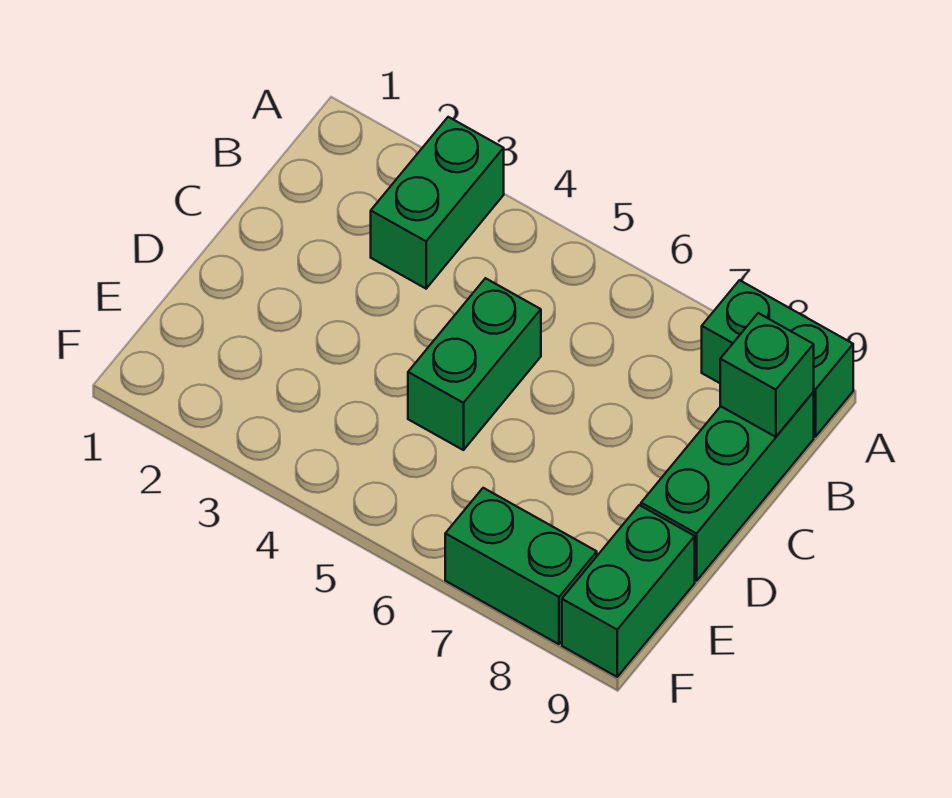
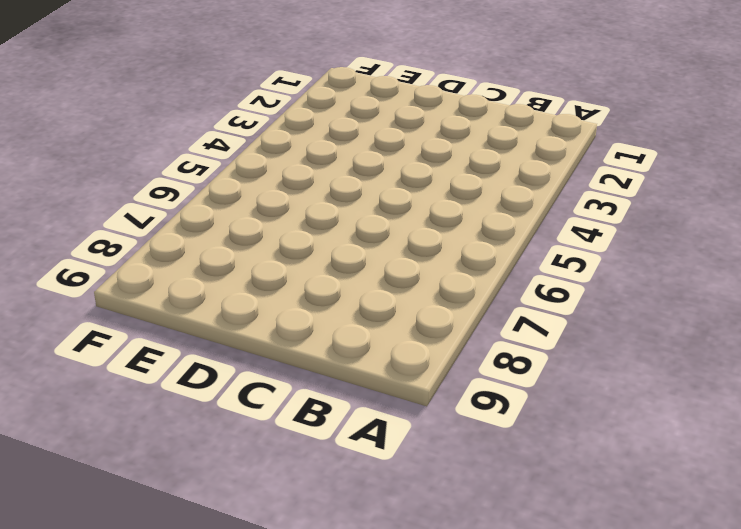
none -> green 1x2 brick [371,117,504,289]
none -> green 1x2 brick [702,280,853,437]

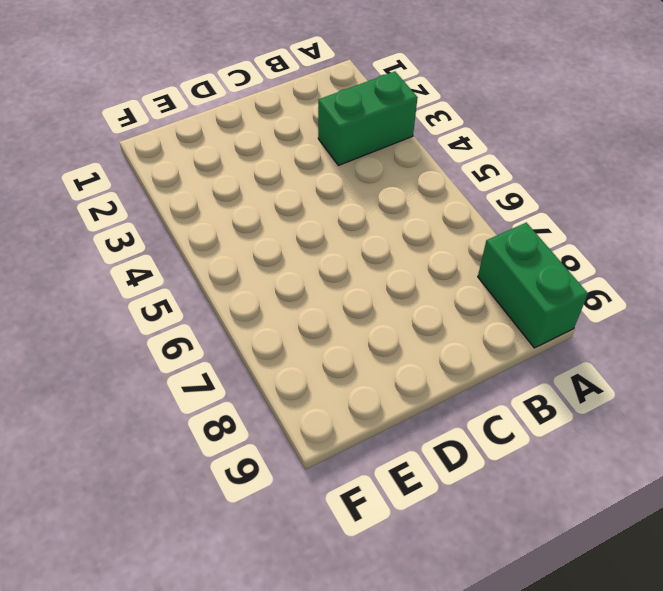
none -> green 1x3 brick [641,392,814,581]
none -> green 1x2 brick [408,278,541,450]

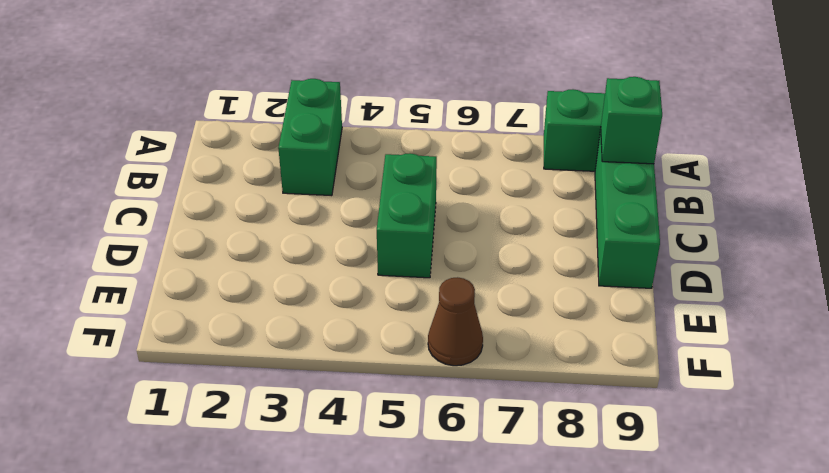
brown 1x1 cone [428,277,483,366] -> none
none -> green 1x2 brick [562,505,695,677]
none -> green 1x2 brick [445,488,597,644]

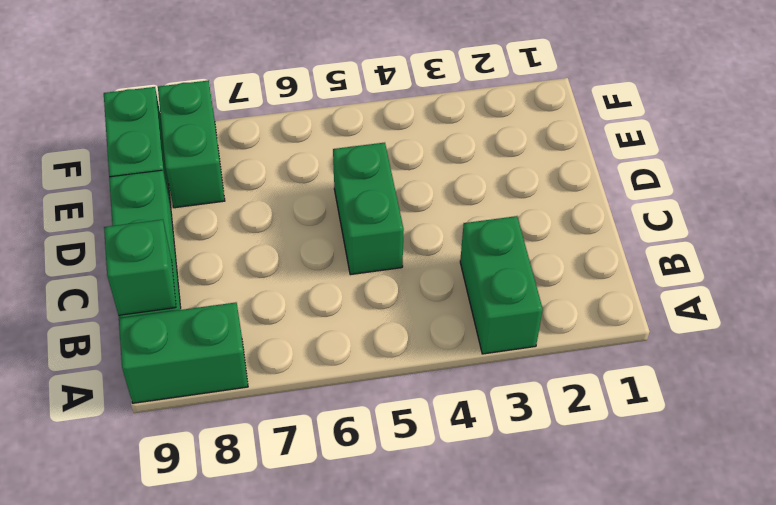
green 1x2 brick [158,80,225,208] -> green 1x2 brick turned to [445,488,597,644]

